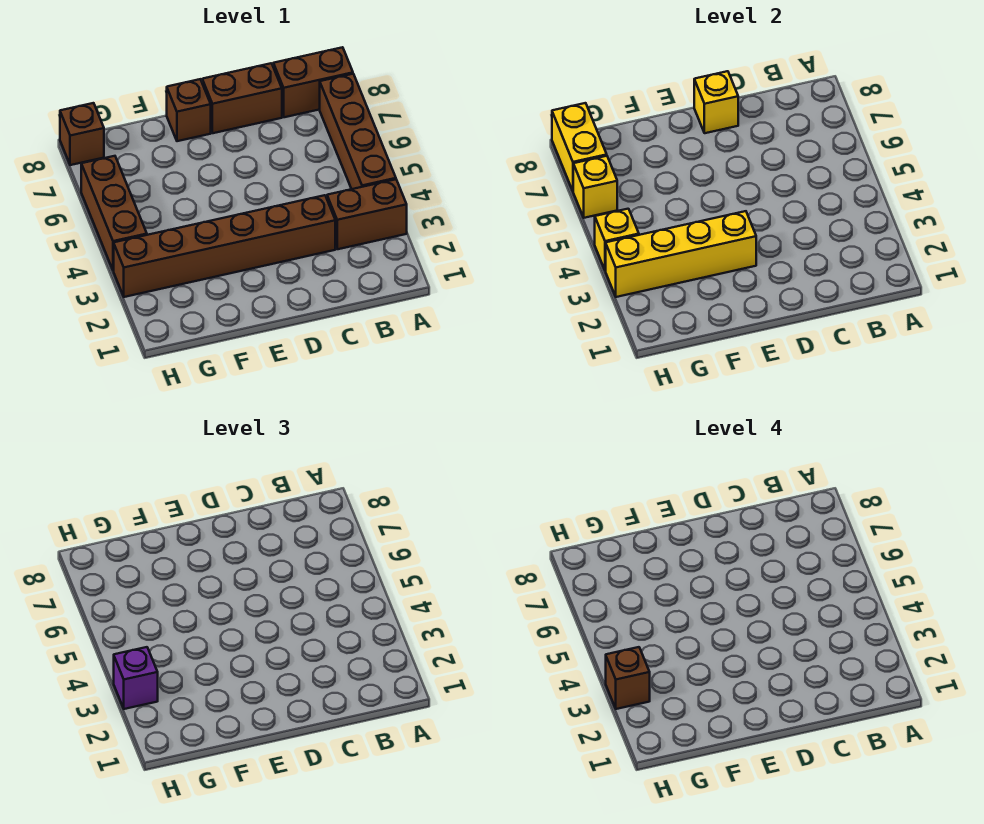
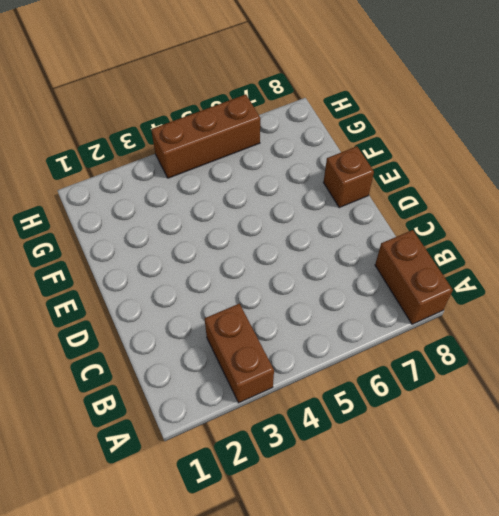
none -> brown 1x4 brick [320,74,396,189]
none -> brown 1x6 brick [114,195,335,297]
none -> brown 1x2 brick [202,63,282,133]

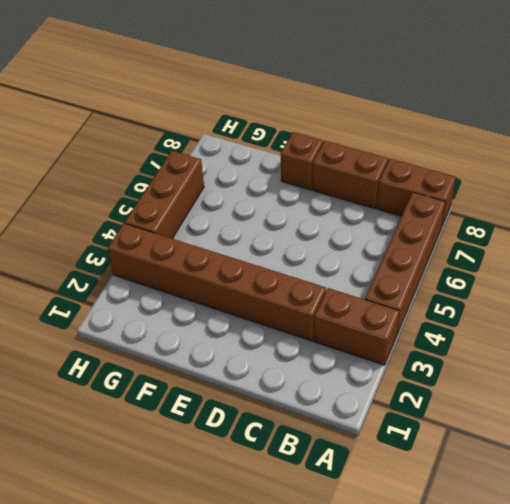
none -> brown 1x1 brick [60,103,104,165]
none -> yellow 1x1 brick [694,71,738,133]
none -> yellow 1x4 brick [606,211,756,297]

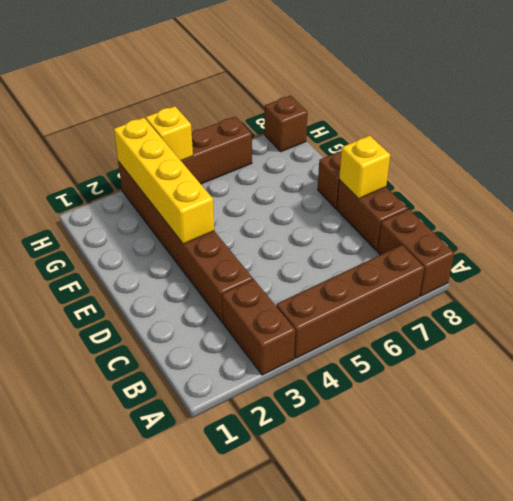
none -> yellow 1x1 brick [573,156,617,218]
none -> yellow 1x2 brick [552,103,607,191]
none -> purple 1x1 brick [114,647,158,709]

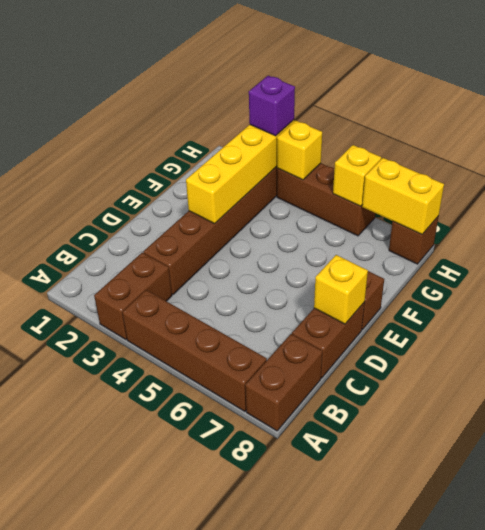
none -> brown 1x1 brick [606,647,650,709]

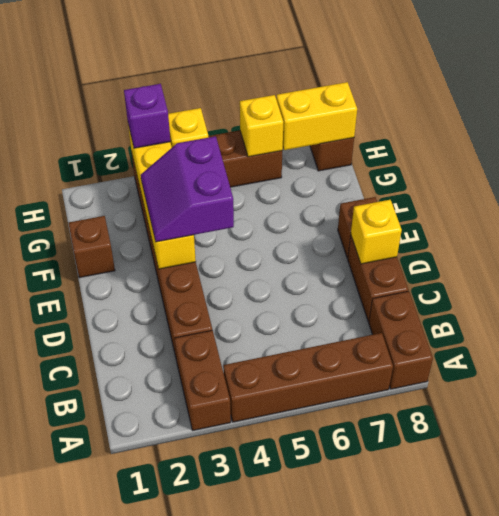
purple 2x2 slope [141,136,234,242] -> none
brown 1x1 brick [69,216,115,278] -> brown 1x1 brick moved to [606,647,650,709]

